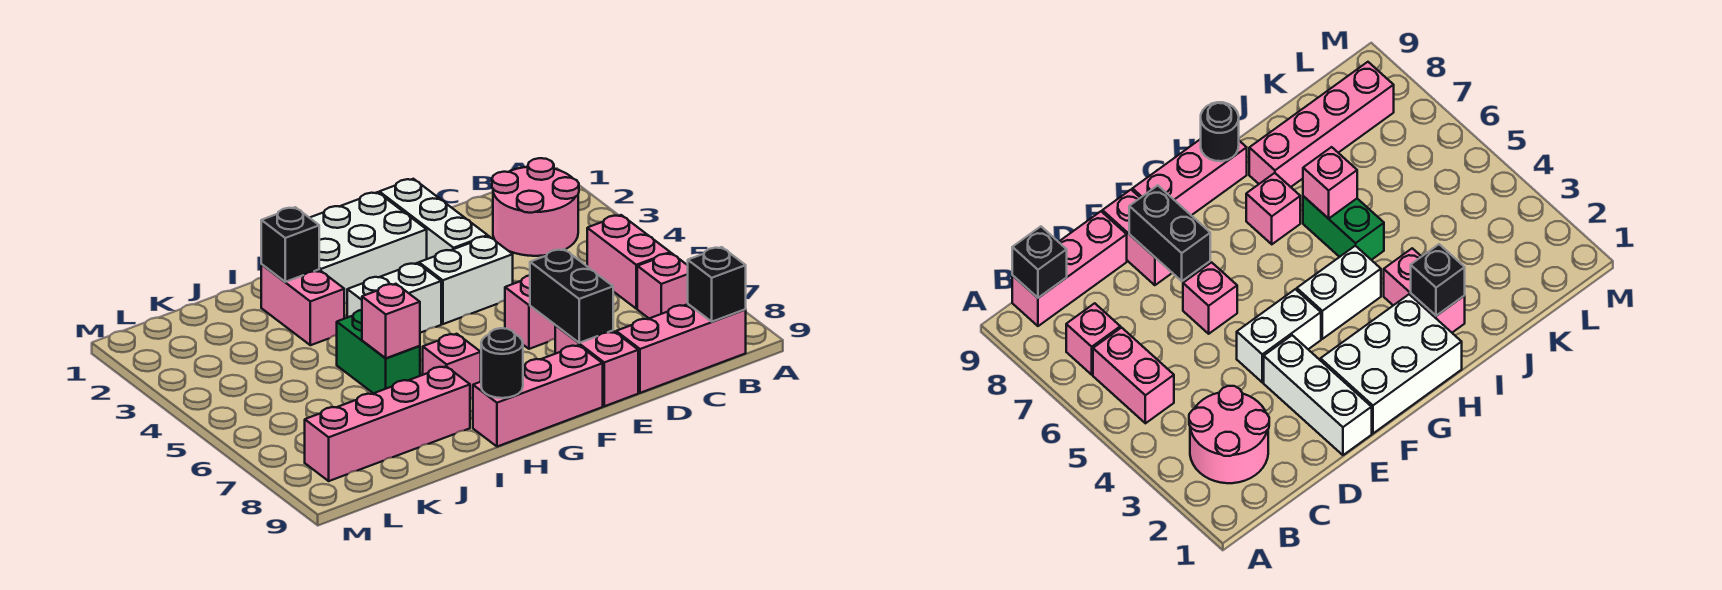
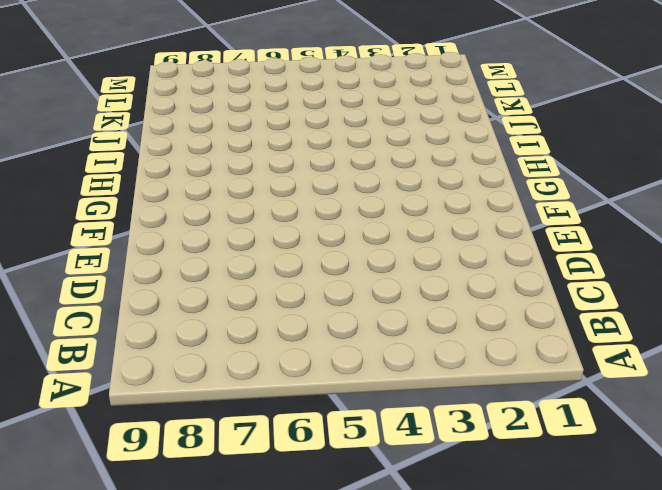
none -> pink 2x2 round brick [492,158,579,256]
none -> pink 1x2 brick [587,215,670,309]
none -> pink 1x1 brick [637,253,688,318]

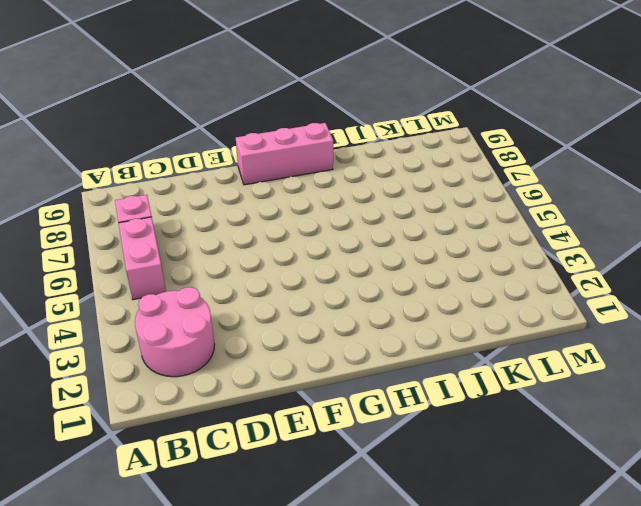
none -> pink 1x3 brick [616,304,746,393]
none -> white 1x3 brick [379,179,488,259]
none -> white 1x2 brick [419,236,513,324]

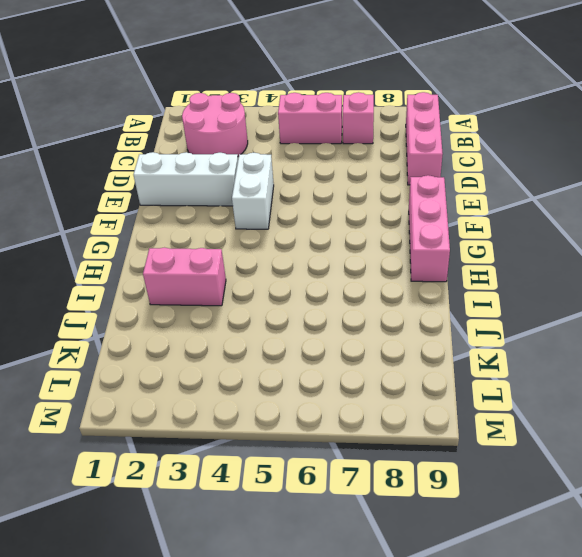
none -> pink 1x1 brick [505,276,556,349]
none -> pink 1x2 brick [555,326,638,406]
none -> white 2x3 brick [310,192,427,303]

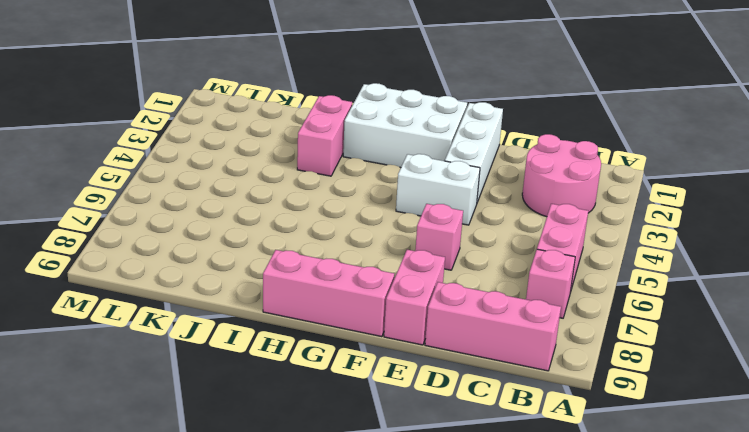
none -> white 1x2 brick [347,263,441,333]
none -> pink 1x1 brick [423,334,481,399]
none -> green 1x2 brick [337,310,420,393]

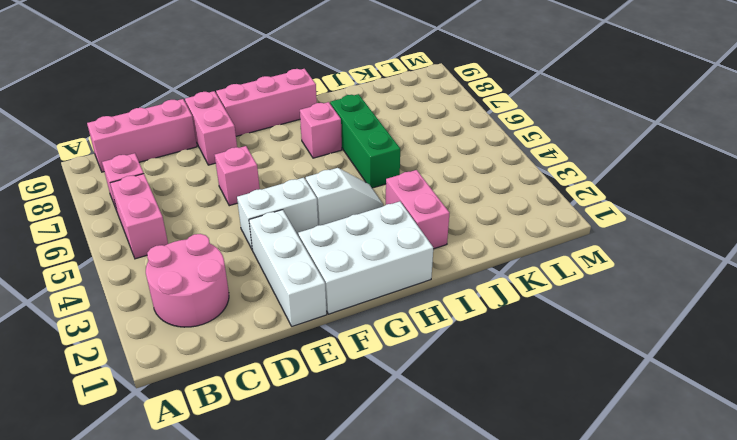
white 1x2 slope [306,168,383,225] -> white 1x2 brick [347,263,441,333]
green 1x3 brick [330,94,400,188] -> green 1x2 brick [337,310,420,393]
none -> pink 1x4 brick [305,366,470,481]
none -> black 1x1 brick [688,247,746,322]
none -> black 1x2 brick [530,249,613,343]

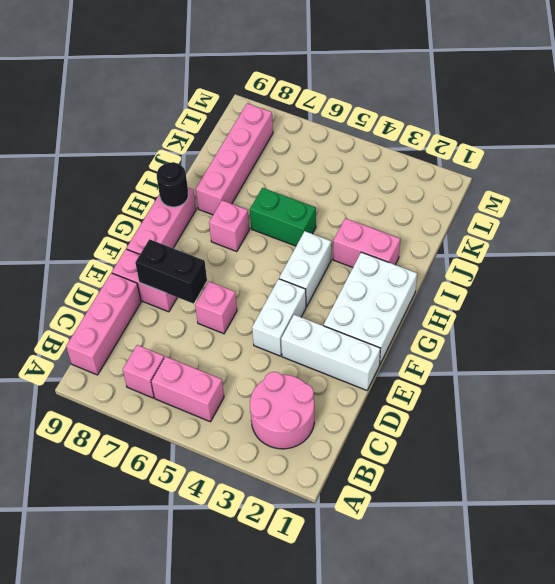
none -> black 1x1 brick [688,247,746,322]
none -> black 1x1 brick [261,207,319,282]
none -> pink 1x1 brick [362,284,420,358]

